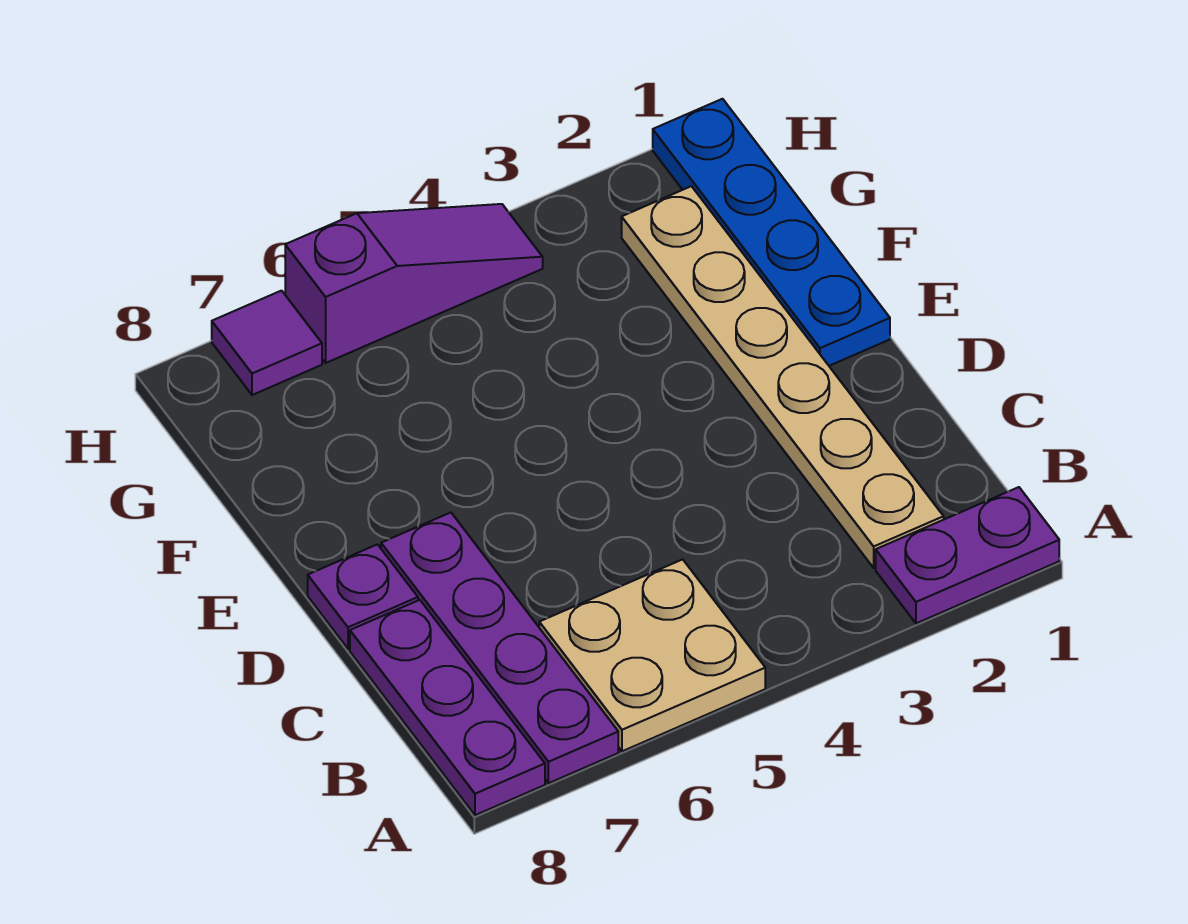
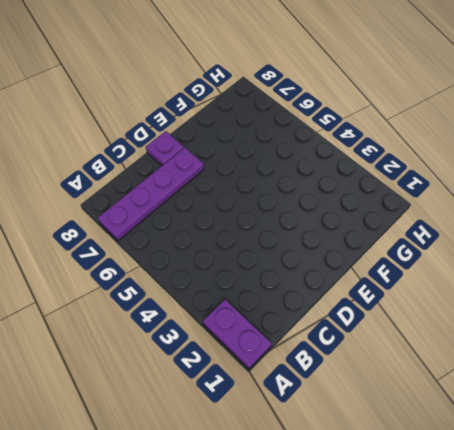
none -> tan 2x2 plate [539,559,765,751]
none -> purple 1x3 plate [350,600,545,815]

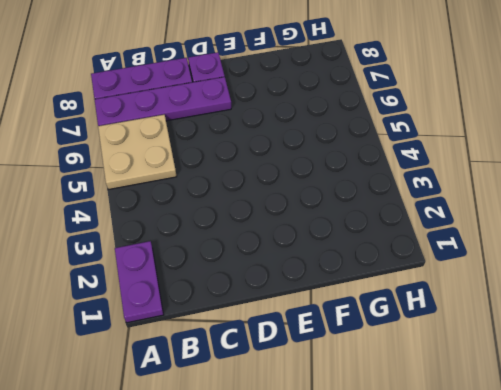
none -> tan 1x6 plate [622,186,944,568]
none -> blue 1x4 plate [653,99,890,366]

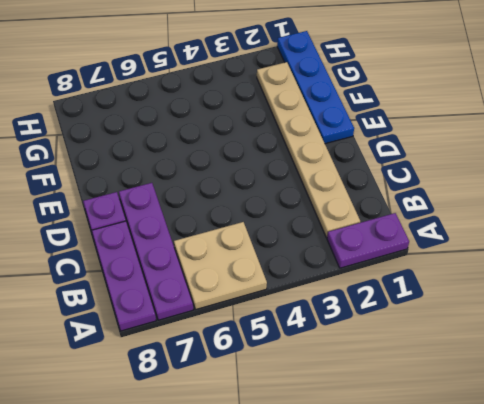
none -> purple 1x3 slope [285,204,543,363]
none -> purple 1x1 tile [212,291,322,395]

